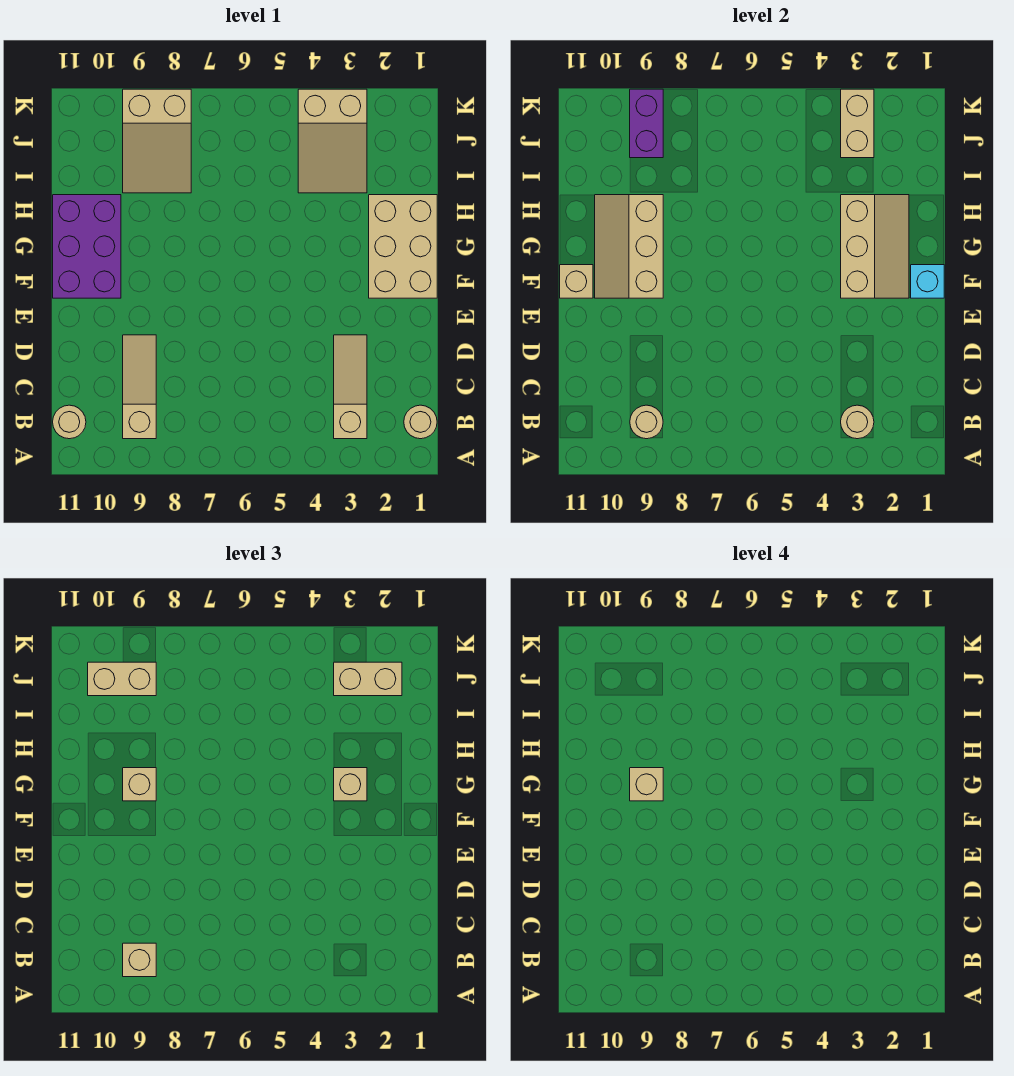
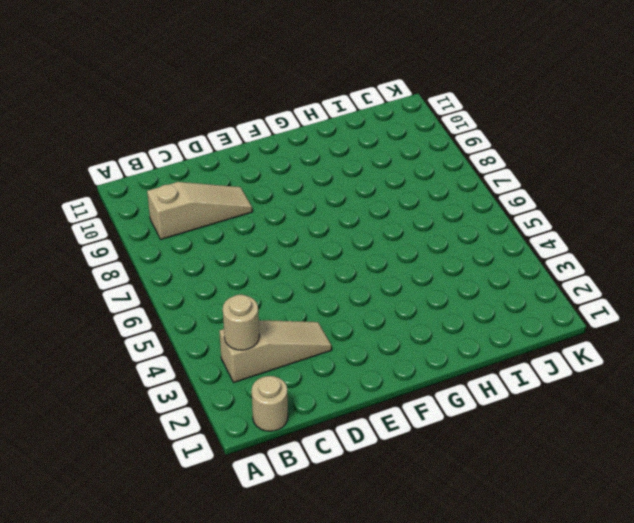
none -> tan 1x1 round brick [53,405,86,439]
none -> tan 2x3 brick [369,195,437,298]
none -> purple 2x3 brick [53,195,121,298]

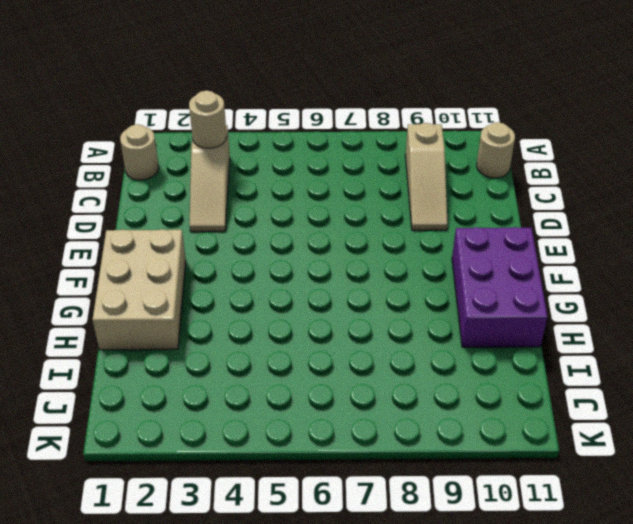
none -> tan 2x3 slope [298,89,367,193]
none -> tan 2x3 slope [123,89,191,193]
none -> tan 1x1 round brick [630,405,663,439]

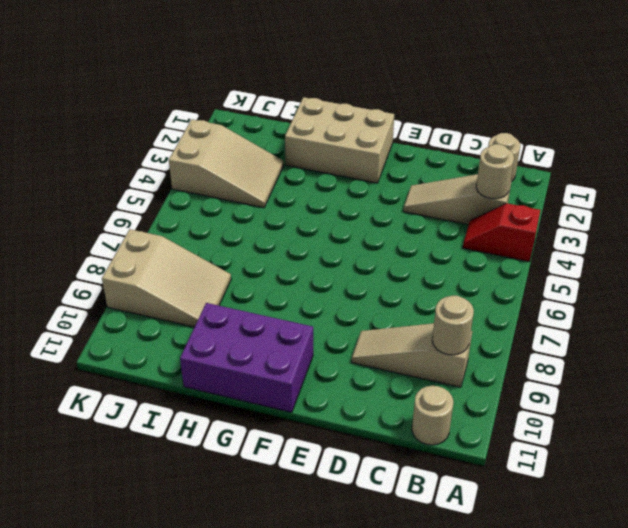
red 1x2 slope [463,203,540,262] -> none
none -> cyan 1x1 brick [911,265,944,298]
none -> tan 2x3 slope [841,195,909,298]
none -> tan 2x3 slope [595,195,663,298]

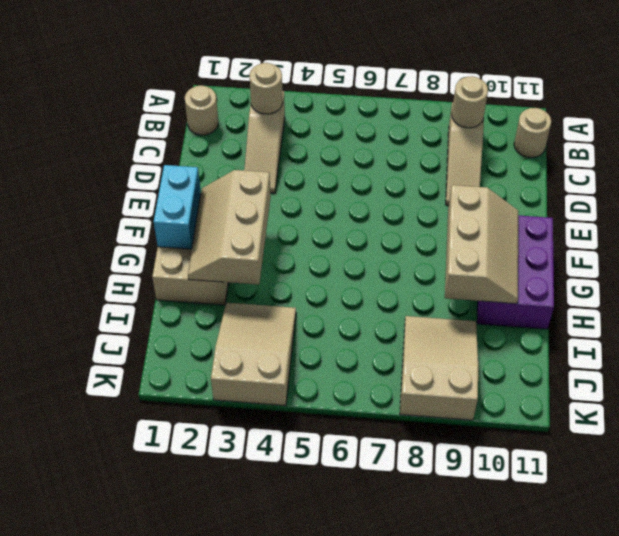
cyan 1x2 brick [154,165,201,249] -> cyan 1x1 brick [911,265,944,298]
none -> tan 1x1 brick [560,265,593,298]
none -> tan 1x2 brick [841,89,874,158]
none -> purple 1x2 brick [630,89,663,158]

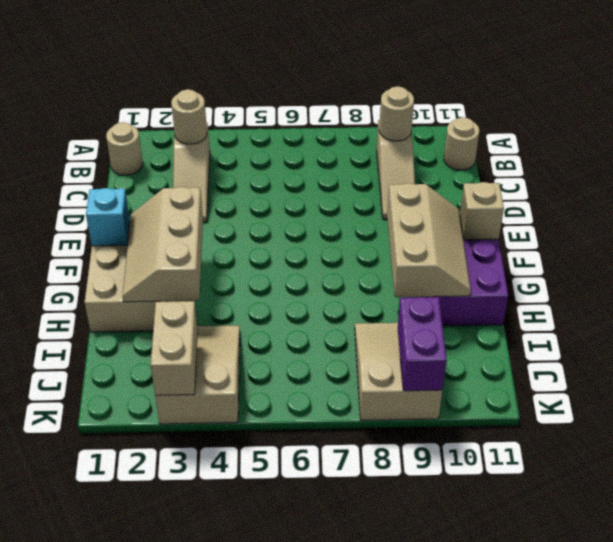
none -> tan 1x1 brick [123,943,156,977]
none -> tan 1x1 brick [334,768,367,801]
none -> tan 1x1 brick [123,768,156,801]

